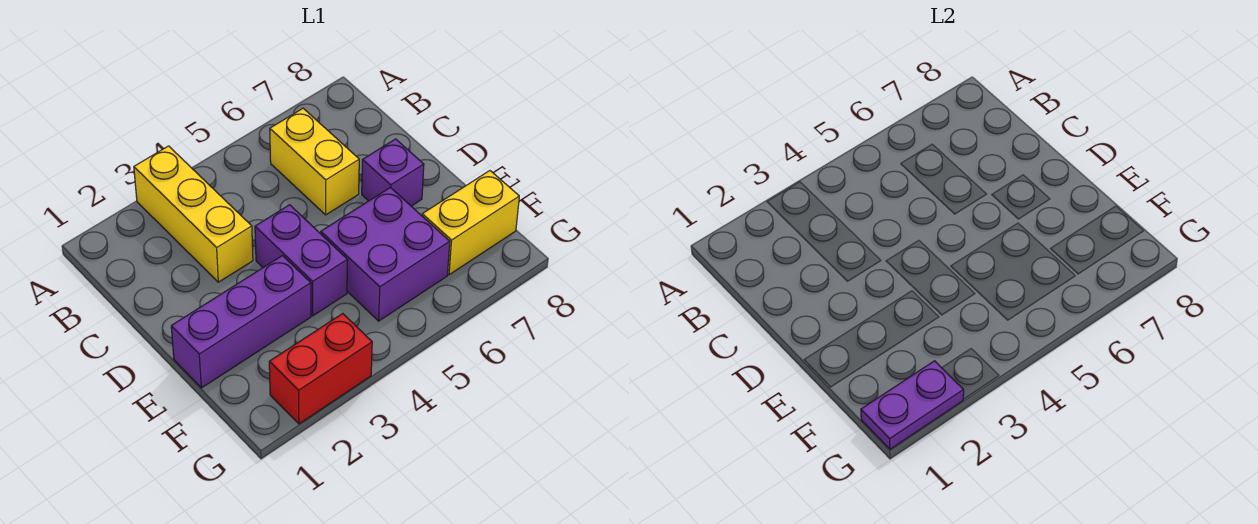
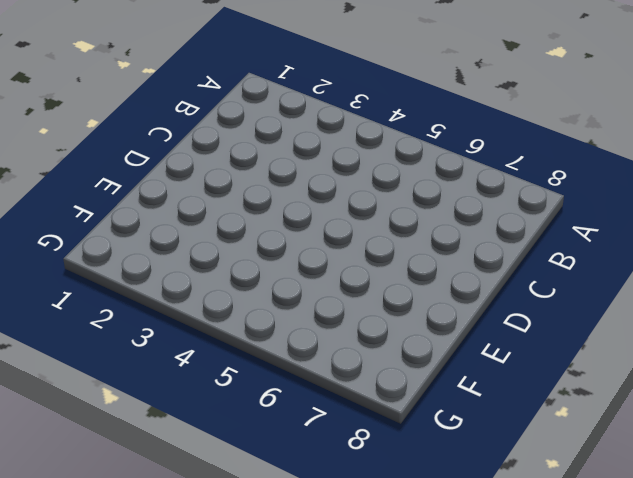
none -> yellow 1x3 brick [134,146,253,282]
none -> yellow 1x2 brick [270,108,359,215]

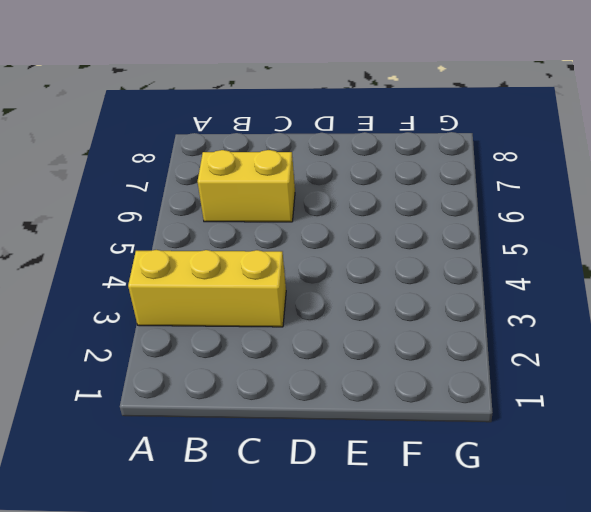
none -> purple 1x2 brick [255,205,348,316]
none -> purple 1x1 brick [362,139,424,206]

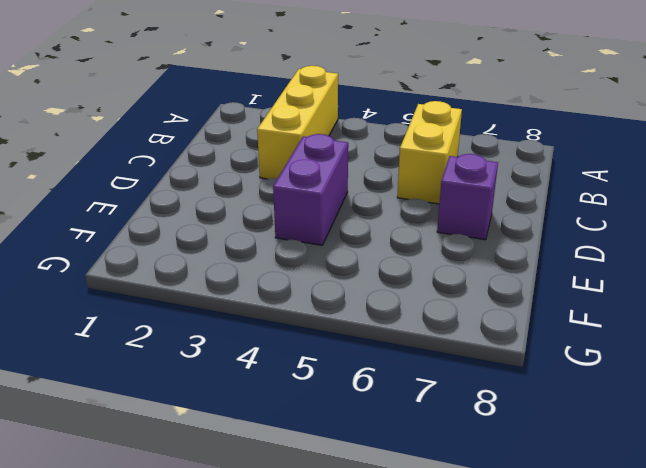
none -> purple 1x3 brick [171,256,311,388]
none -> purple 2x2 brick [321,187,450,321]

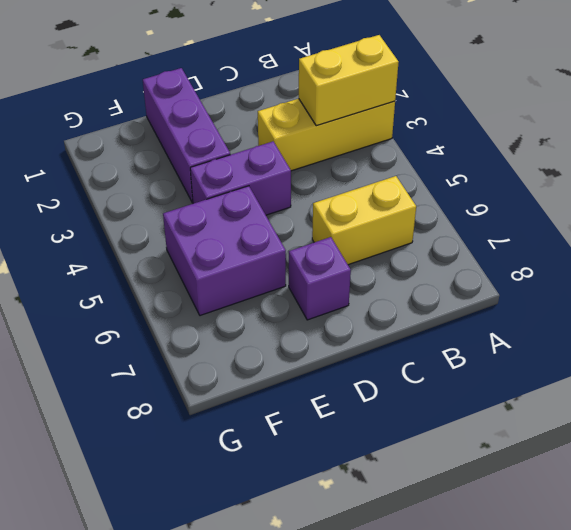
yellow 1x2 brick [299,35,399,126] -> yellow 1x2 brick turned to [422,171,519,275]
none -> red 1x2 brick [269,314,372,424]
none -> purple 1x2 plate [861,361,964,449]

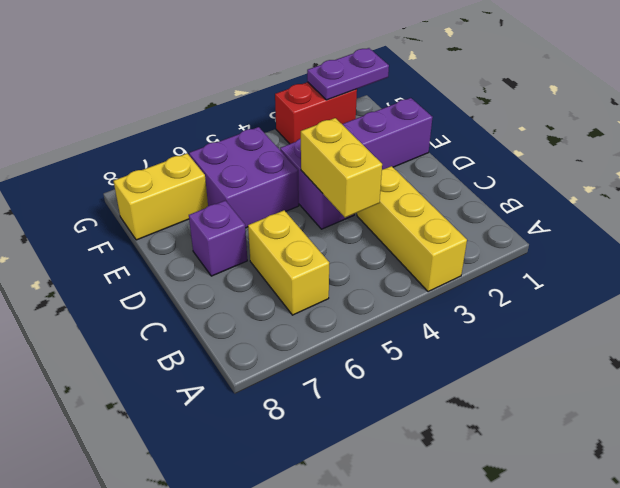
yellow 1x2 brick [301,118,382,218] -> none

